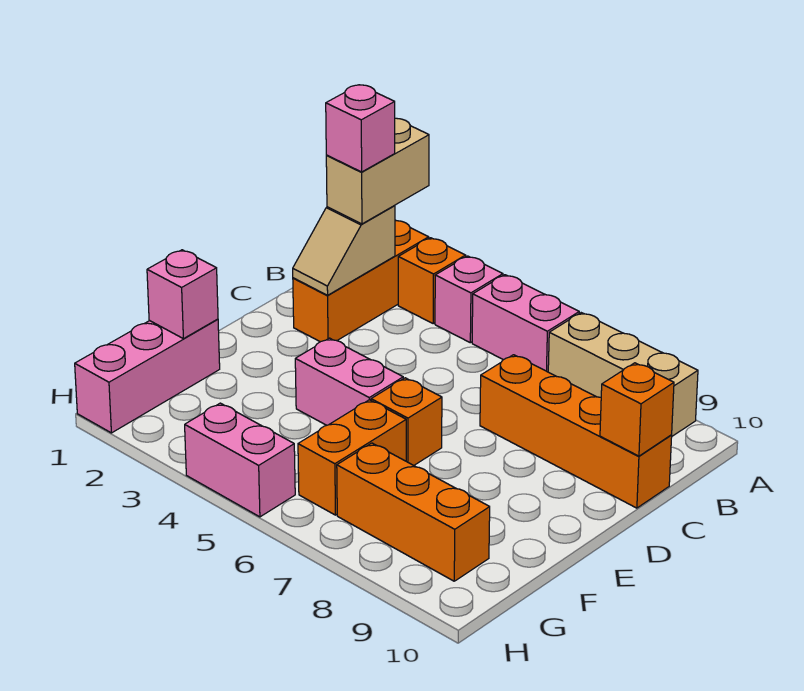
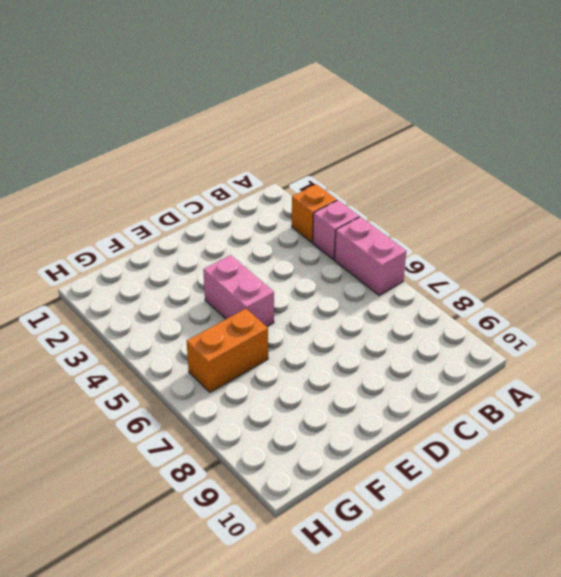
none -> orange 1x3 brick [293,220,429,342]
none -> tan 1x3 brick [548,313,698,436]
none -> orange 1x4 brick [480,355,672,508]

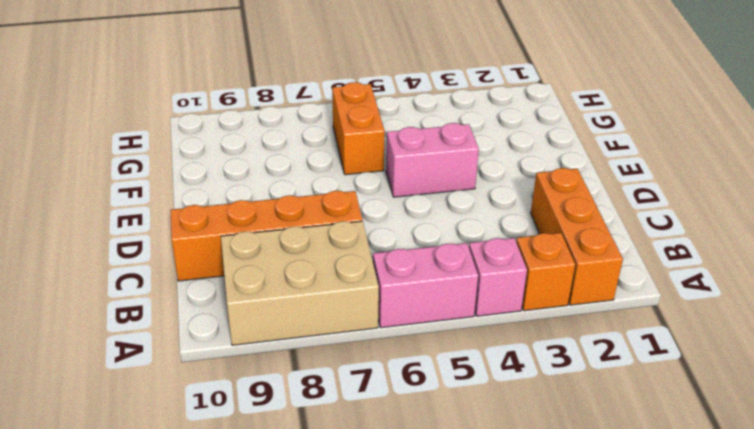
tan 2x3 brick [221,221,379,345] -> tan 1x3 brick [548,313,698,436]
none -> orange 1x1 brick [371,378,442,465]
none -> pink 1x3 brick [75,319,220,433]
none -> orange 1x3 brick [337,443,490,581]

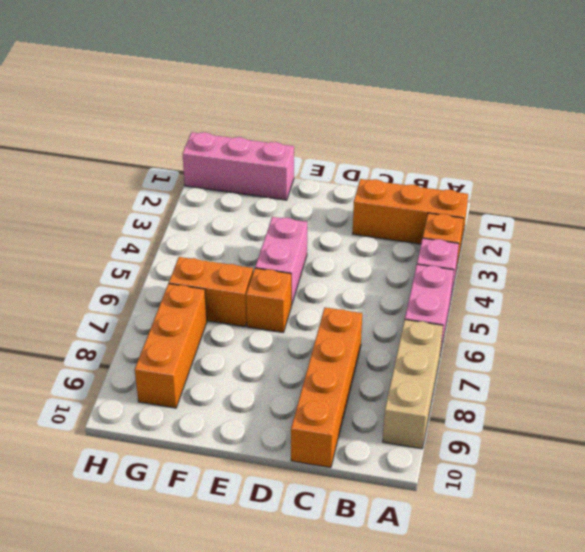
none -> pink 1x2 brick [185,403,295,517]
none -> tan 1x2 slope [293,206,395,295]
none -> orange 1x1 brick [600,363,674,456]

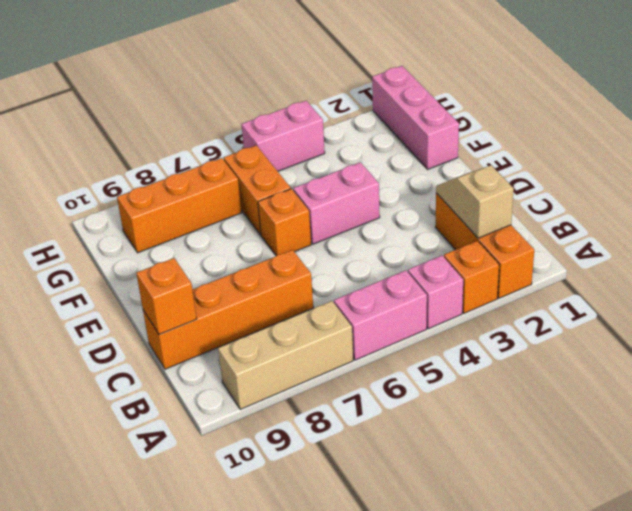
none -> pink 1x1 brick [147,250,218,339]
none -> tan 1x2 brick [326,118,429,224]
none -> pink 1x1 brick [326,85,395,172]

